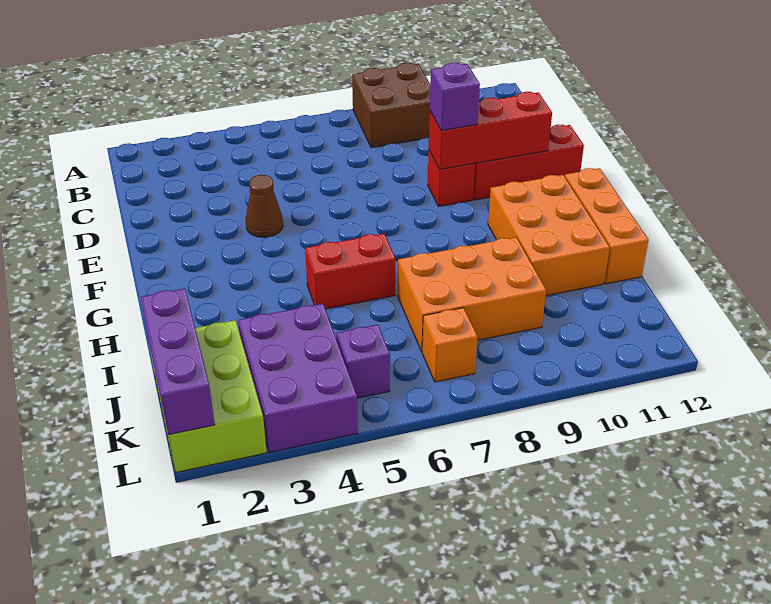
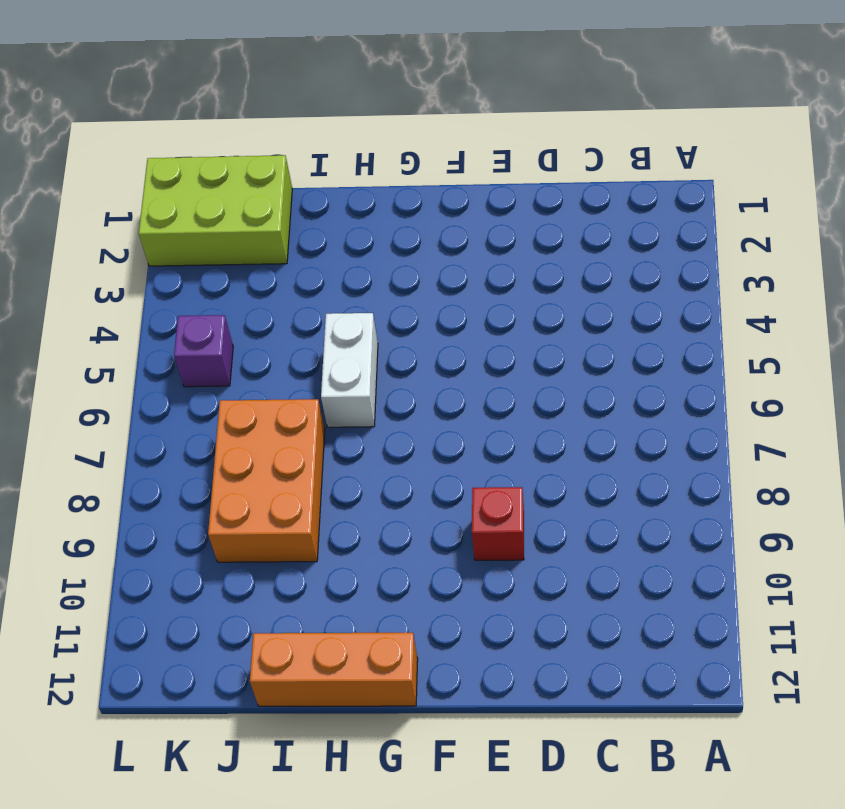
white 1x2 brick [321,313,378,427] -> red 1x2 brick [305,234,395,309]
none -> brown 2x2 brick [352,63,430,148]
none -> brown 1x1 cone [246,175,283,237]
none -> red 1x3 brick [473,125,584,200]

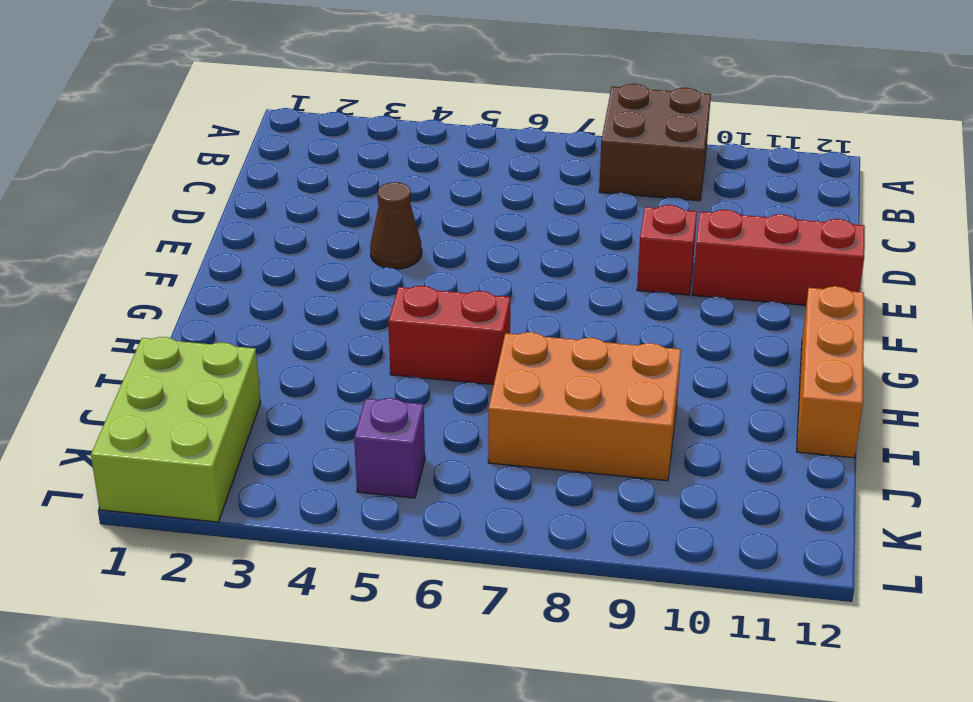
none -> orange 2x3 brick [488,175,610,296]
none -> purple 2x3 brick [238,304,358,453]
none -> orange 1x1 brick [422,308,478,382]

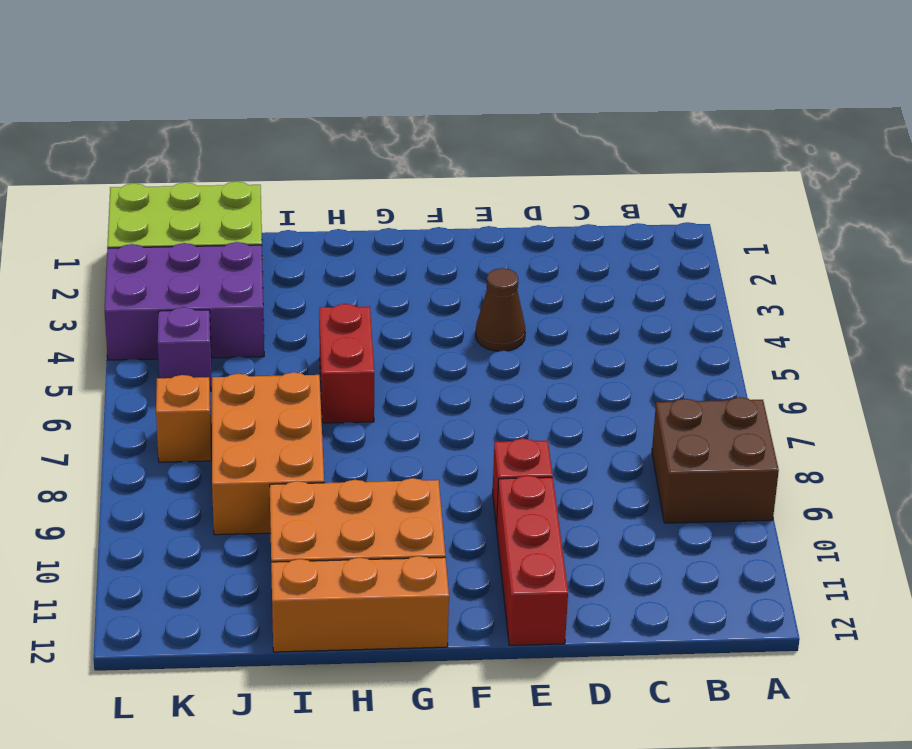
none -> red 1x3 brick [429,92,552,169]
none -> purple 1x3 brick [141,288,215,435]
none -> purple 1x1 brick [430,63,480,131]

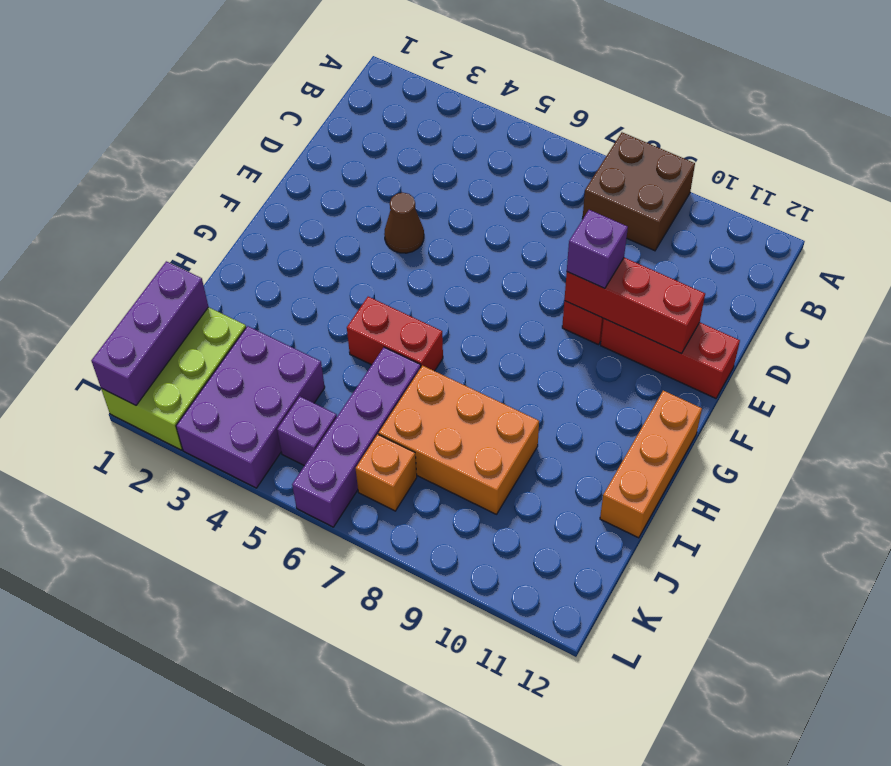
purple 1x4 brick [292,347,421,527] -> none
none -> orange 2x3 brick [488,175,610,296]

